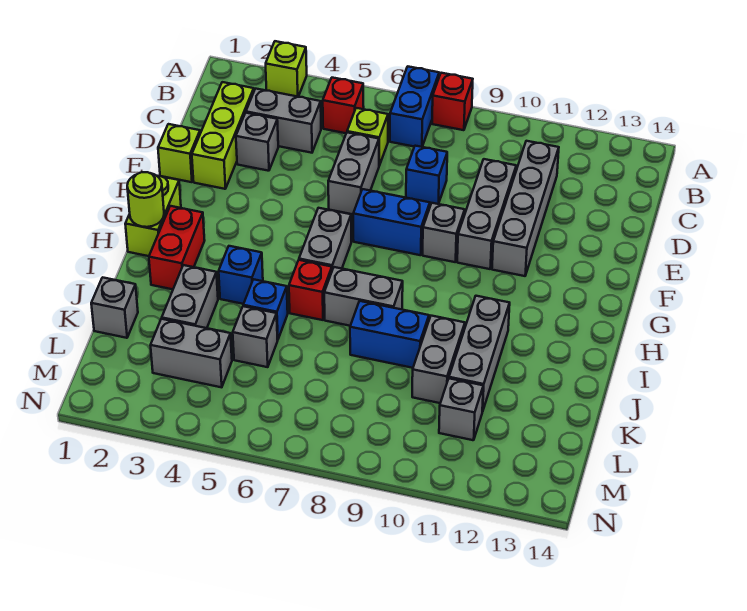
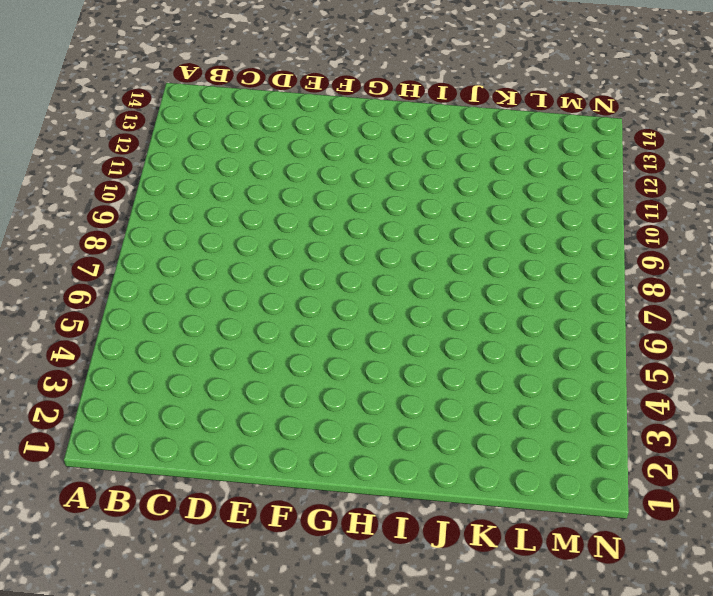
none -> lime 1x1 brick [266,41,307,97]
none -> blue 1x2 brick [390,67,439,147]
none -> red 1x1 brick [432,73,473,130]
none -> red 1x1 brick [323,78,364,133]

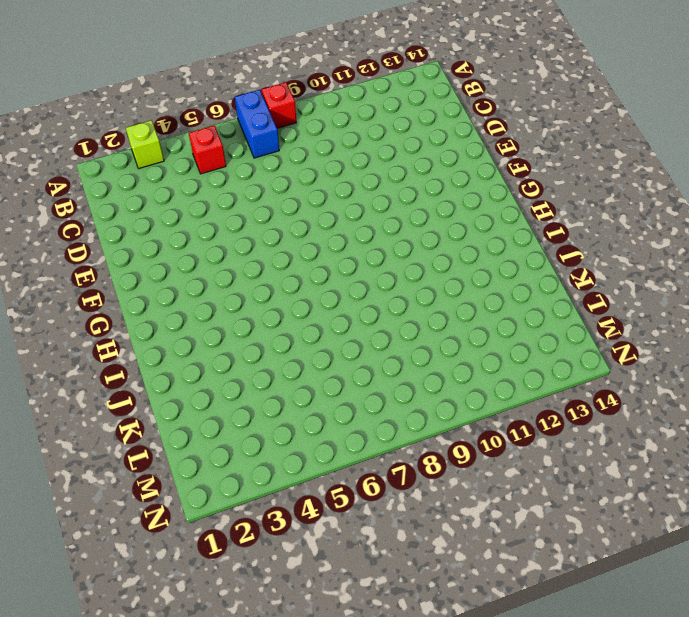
none -> lime 1x3 brick [192,82,254,189]
none -> grey 1x2 brick [246,89,321,153]
none -> lime 1x1 brick [347,108,388,166]
none -> grey 1x4 brick [492,141,559,276]

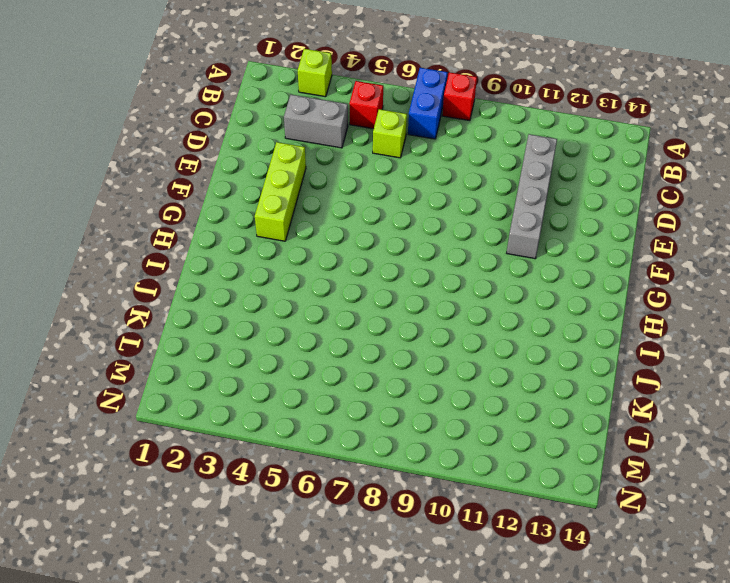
lime 1x3 brick [255,142,306,241] -> lime 1x3 brick moved to [192,82,254,189]
none -> grey 1x1 brick [236,113,278,171]
none -> grey 1x2 brick [328,132,379,214]
none -> blue 1x1 brick [406,146,447,204]
none -> grey 1x3 brick [457,159,516,269]

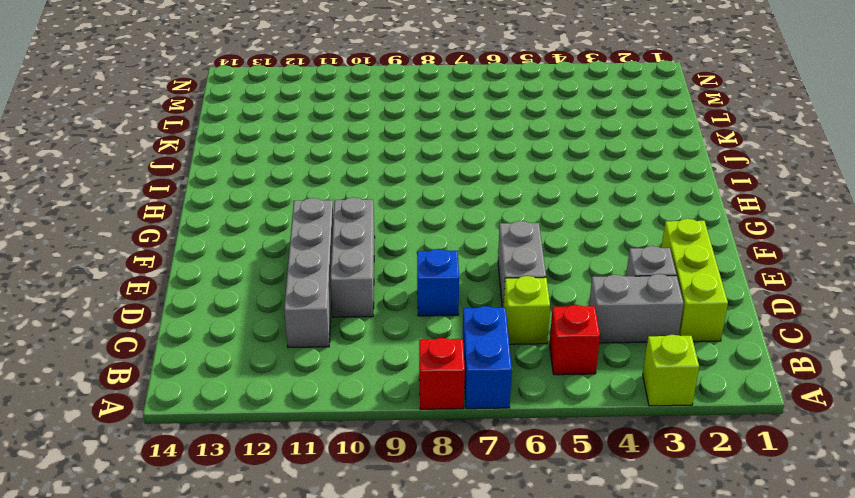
none -> lime 1x1 brick [158,124,200,182]
none -> blue 1x2 brick [353,189,430,255]
none -> grey 1x1 brick [423,203,465,262]
none -> lime 1x2 brick [125,176,181,256]

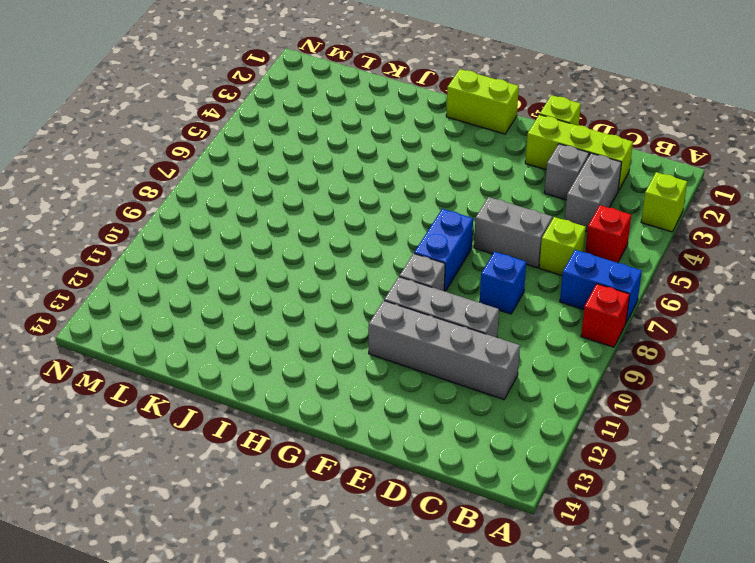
none -> grey 1x2 brick [299,208,351,270]
none -> red 1x2 brick [149,206,205,289]
none -> blue 1x1 brick [219,246,263,304]
none -> red 1x1 brick [289,260,332,320]

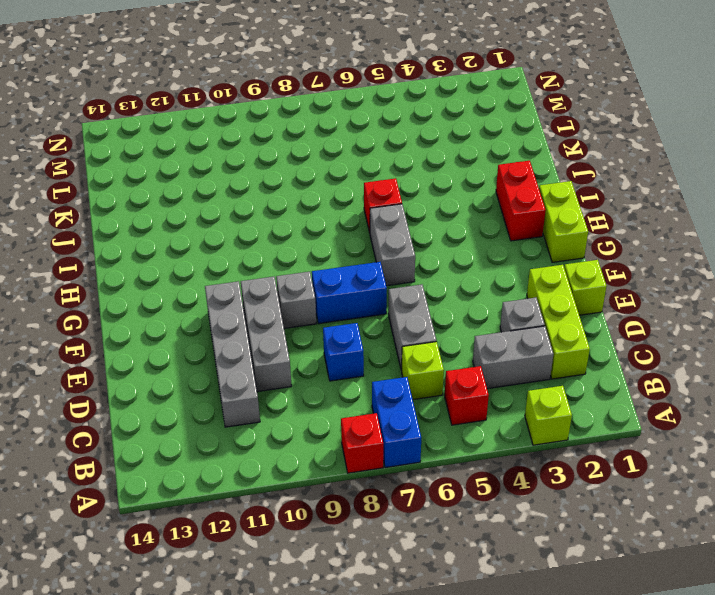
none -> blue 1x1 brick [219,246,263,304]
none -> grey 1x2 brick [324,267,403,326]
none -> grey 1x3 brick [449,296,510,412]
none -> grey 1x2 brick [162,265,218,328]

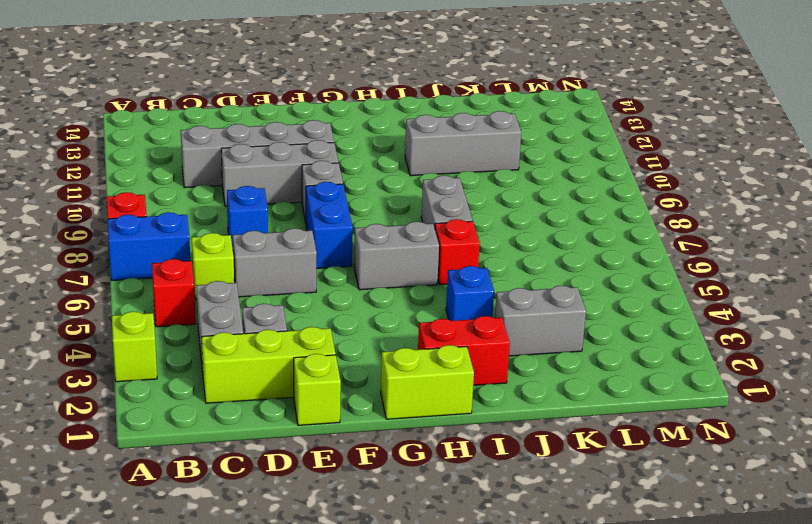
none -> blue 1x1 brick [243,279,288,340]
none -> blue 1x2 brick [350,301,429,368]
none -> grey 1x2 brick [412,316,465,403]
none -> grey 1x1 brick [91,277,138,338]

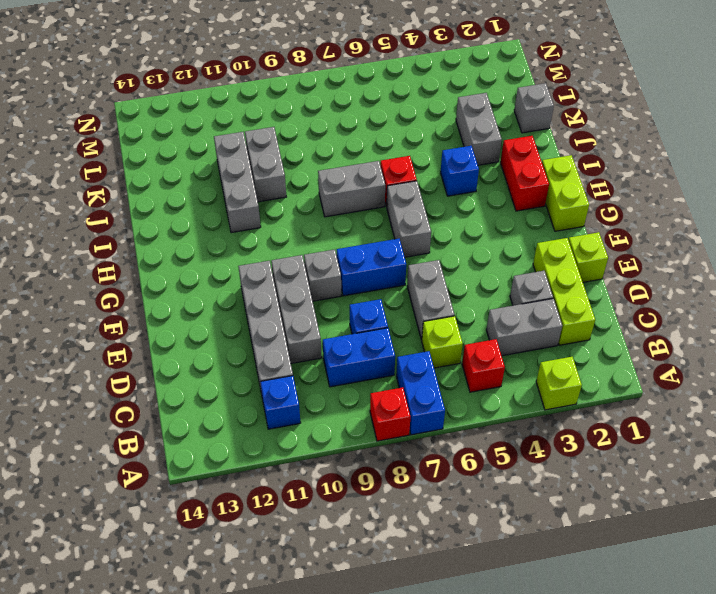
blue 1x1 brick [260,376,301,429] -> blue 1x1 brick moved to [243,279,288,340]
blue 1x2 brick [323,328,395,387] -> blue 1x2 brick moved to [350,301,429,368]
none -> grey 1x1 brick [233,306,278,367]
none -> grey 1x2 brick [151,319,232,387]
none -> grey 1x1 brick [439,378,483,440]
none -> lime 1x1 round brick [127,172,164,227]

